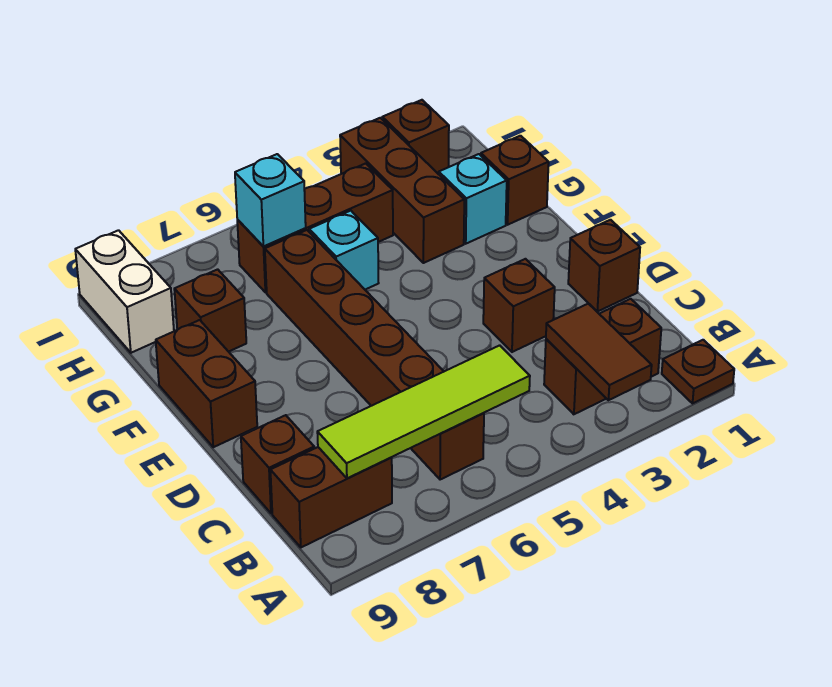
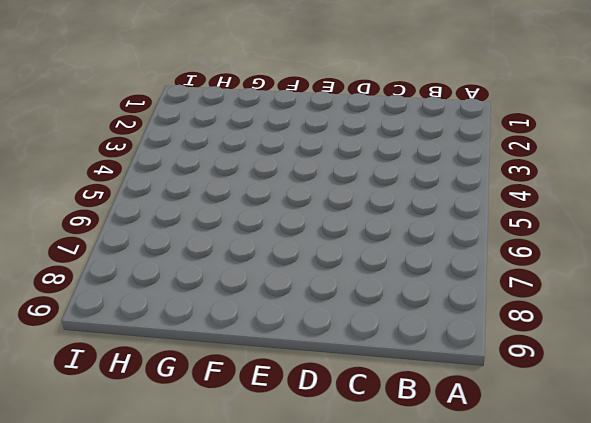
none -> brown 1x1 plate [662,340,734,403]
none -> brown 1x2 brick [544,299,661,414]
none -> brown 1x6 brick [265,230,484,480]

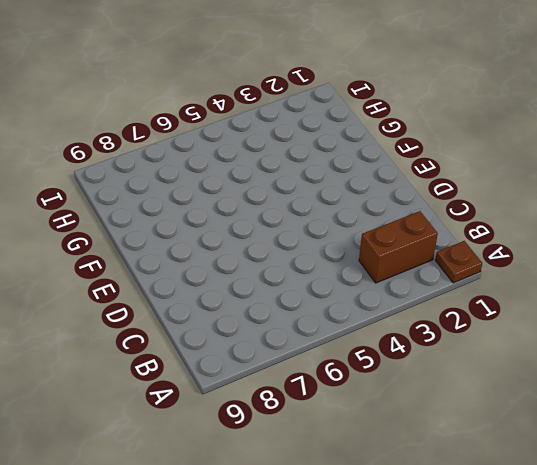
none -> brown 1x6 brick [265,230,484,480]
none -> brown 1x2 brick [270,447,392,547]
none -> brown 1x1 brick [241,415,314,513]

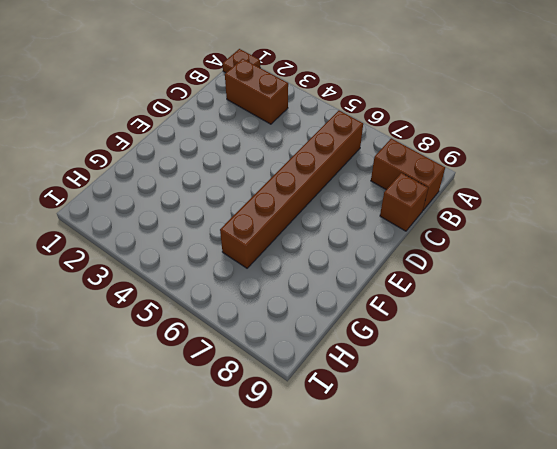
none -> brown 1x1 brick [568,220,640,312]
none -> brown 1x1 brick [483,259,555,352]
none -> brown 1x2 brick [156,320,257,447]

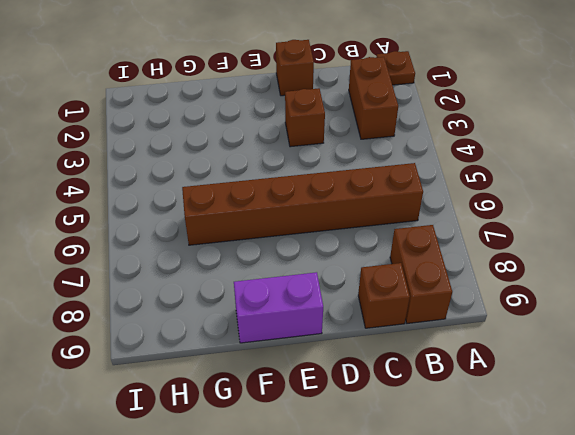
purple 1x2 brick [234,272,323,343] -> brown 1x2 brick [156,320,257,447]
none -> brown 1x1 brick [481,136,549,225]
none -> cyan 1x1 brick [439,154,507,244]
none -> brown 1x3 brick [340,118,464,263]

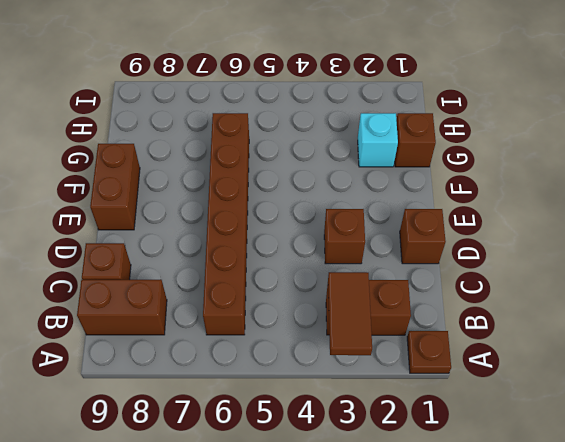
none -> brown 1x3 brick [340,118,464,263]
none -> cyan 1x1 brick [309,211,378,290]
none -> brown 1x1 brick [174,269,246,352]

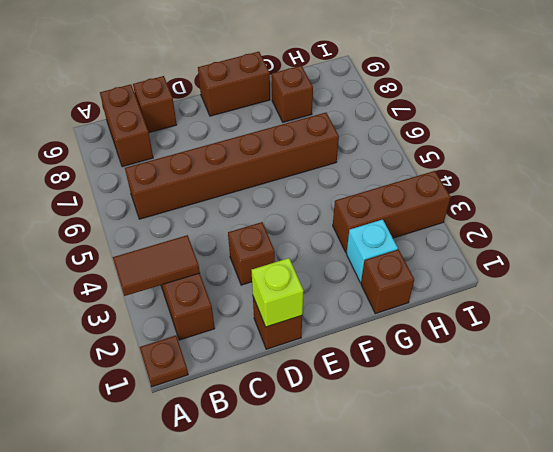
lime 1x1 brick [252,258,304,327] -> none
none -> cyan 1x1 brick [309,211,378,290]
none -> brown 1x3 brick [237,163,393,293]
none -> white 1x2 brick [75,230,174,353]

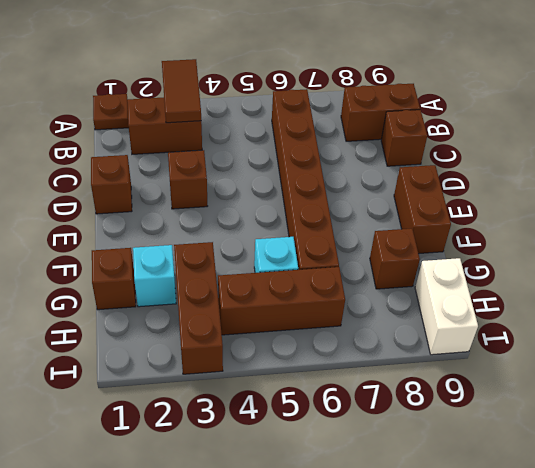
none -> brown 1x1 brick [382,100,449,174]
none -> lime 1x4 tile [317,345,530,478]
none -> cyan 1x1 brick [235,154,306,246]

